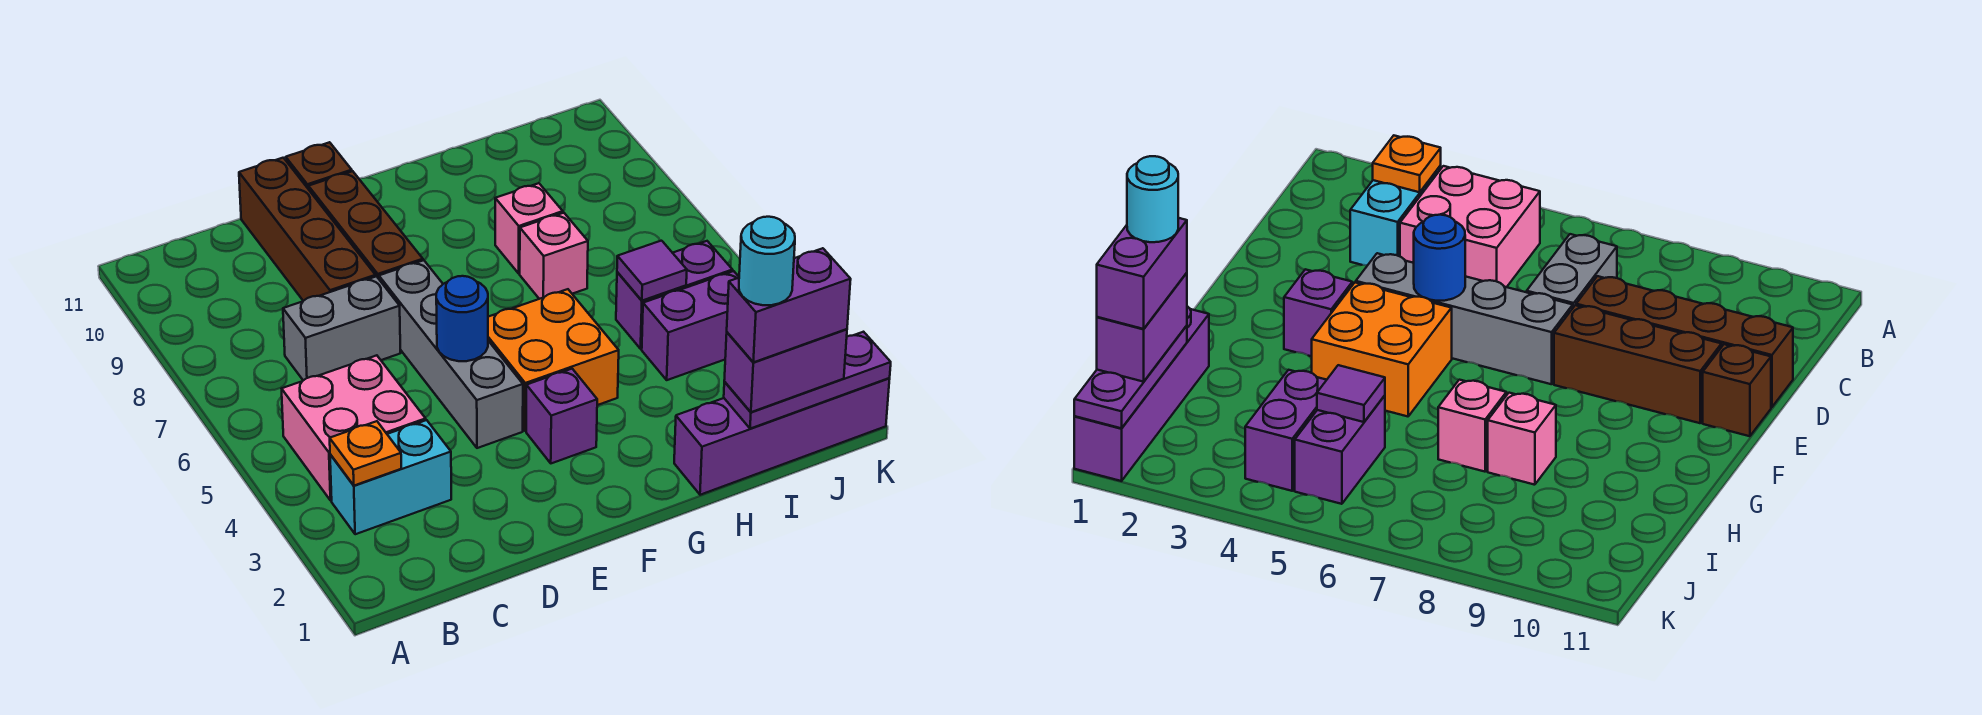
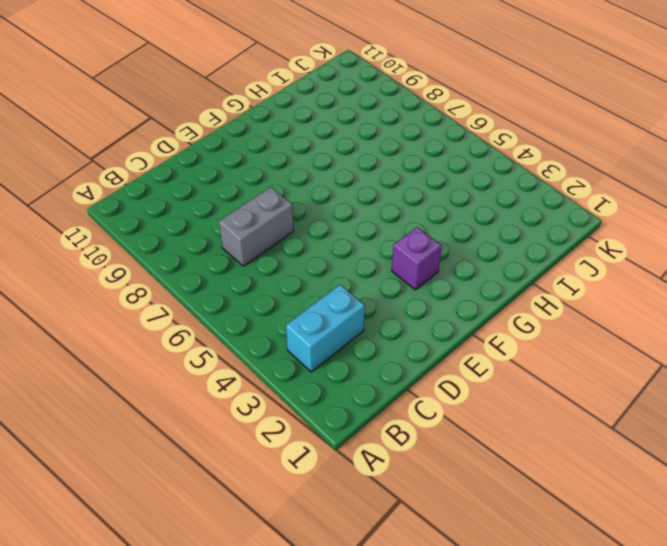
none -> pink 2x2 brick [282,355,426,500]
none -> brown 1x4 brick [239,158,375,301]
none -> grey 1x4 brick [379,260,523,448]

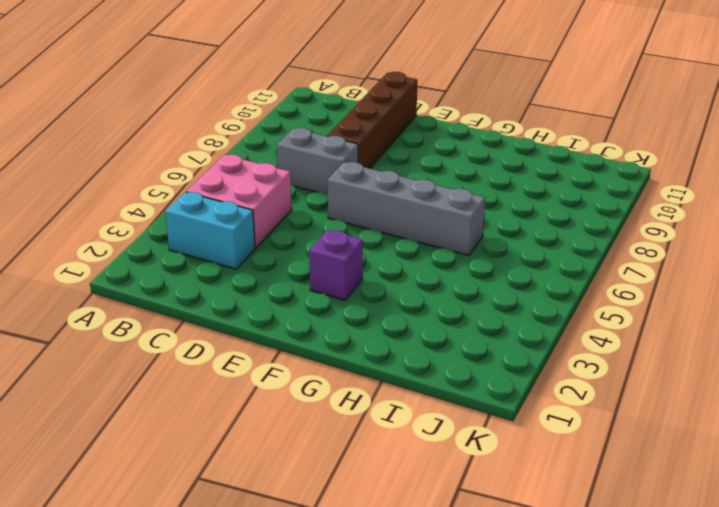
grey 1x4 brick [328,162,485,255] -> grey 1x4 brick turned to [379,260,523,448]
none -> brown 1x3 brick [308,171,423,279]
none -> brown 1x1 brick [286,142,352,189]
none -> orange 2x2 brick [488,289,619,431]

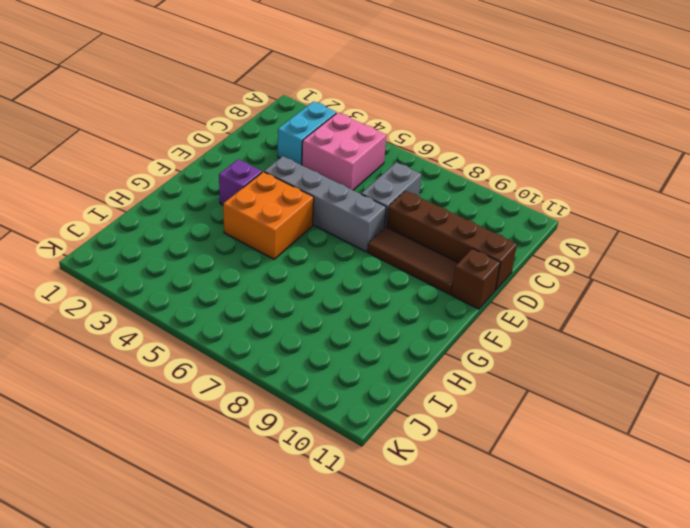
brown 1x3 tile [368,227,458,294] -> brown 1x3 brick [308,171,423,279]
none -> purple 1x4 brick [674,378,890,495]
none -> pink 1x1 brick [520,213,588,299]
none -> pink 1x1 brick [495,183,563,273]

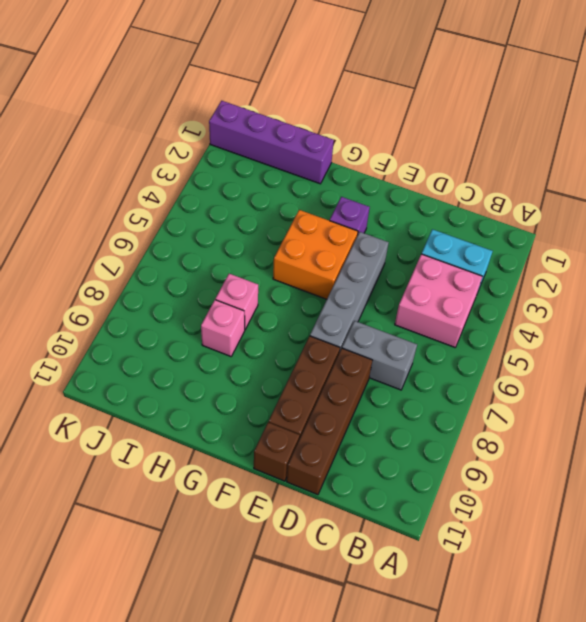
none -> purple 1x2 brick [642,271,739,380]
none -> purple 1x2 brick [616,241,732,349]
none -> orange 1x1 plate [330,421,401,486]

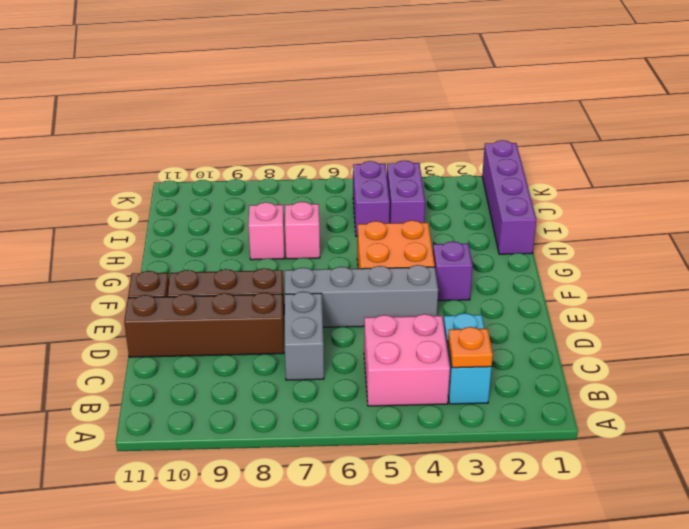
none -> blue 1x1 round brick [436,276,488,361]
none -> purple 1x3 plate [724,332,891,429]
none -> purple 1x1 tile [617,241,687,301]

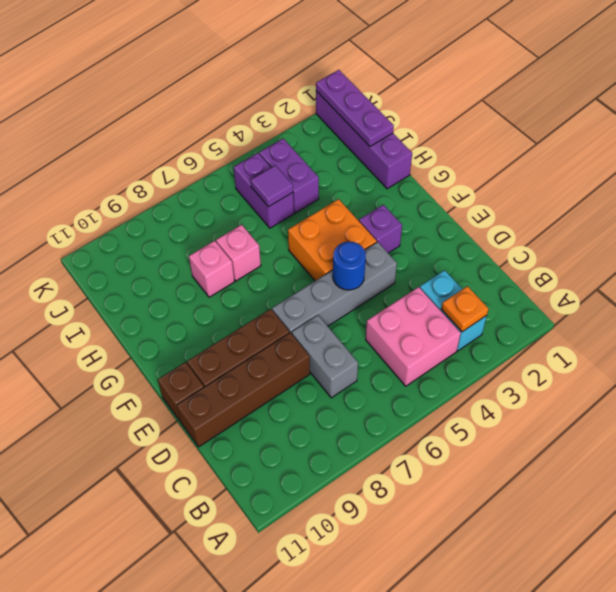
none -> purple 1x2 brick [724,329,847,412]
none -> purple 1x2 brick [727,248,851,362]
none -> cyan 1x1 round brick [739,217,795,305]

